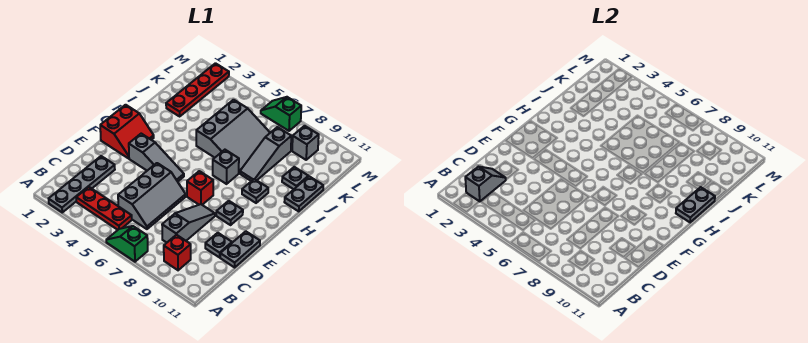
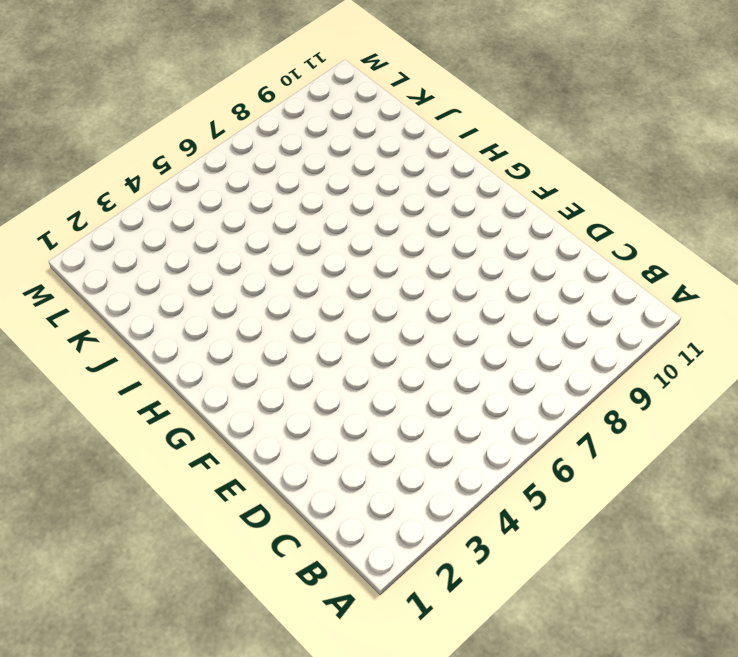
none -> grey 1x4 plate [49,156,115,212]
none -> green 1x2 slope [106,226,148,262]
none -> red 1x3 plate [76,187,132,230]

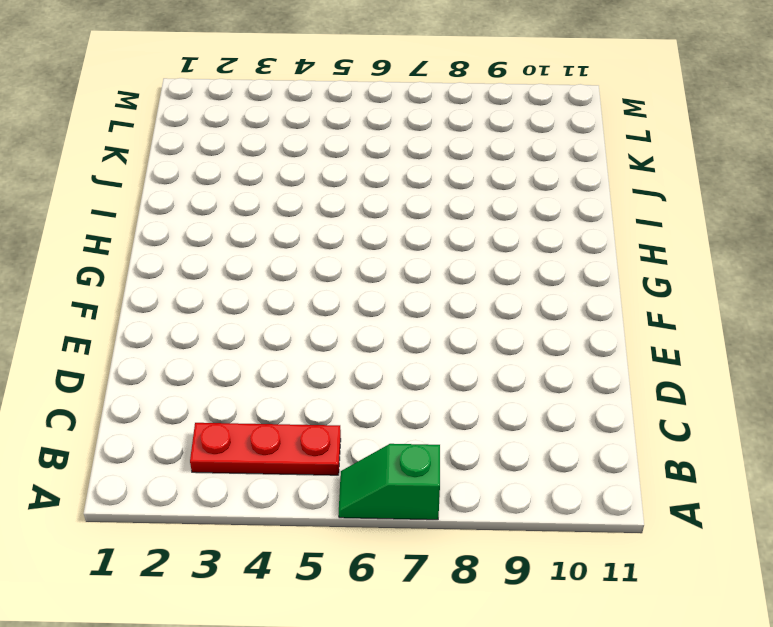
none -> grey 1x4 plate [49,156,115,212]
none -> red 1x1 brick [164,235,191,270]
none -> grey 2x3 slope [118,163,186,229]

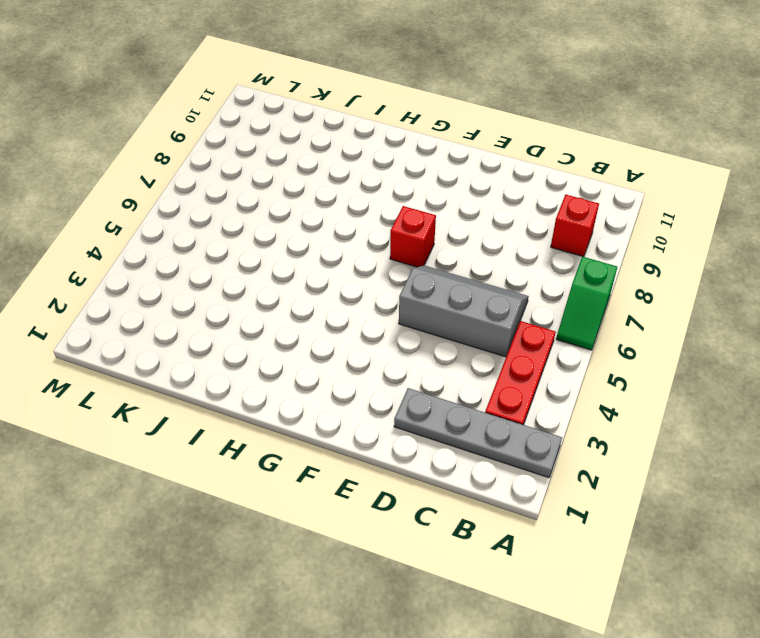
none -> grey 1x3 slope [162,204,215,243]
none -> grey 1x1 plate [205,233,232,257]
none -> grey 1x2 plate [220,231,260,267]

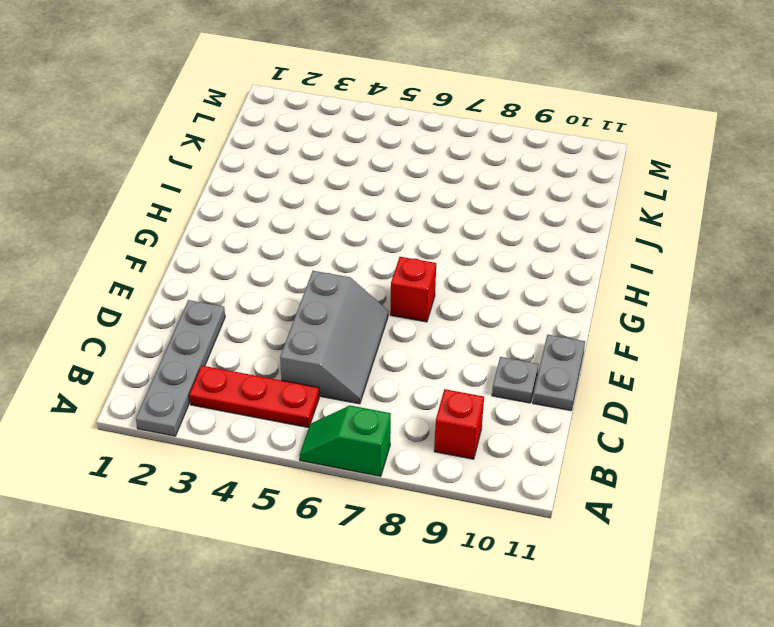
none -> grey 1x3 slope [162,204,215,243]
none -> red 2x2 slope [100,105,154,158]
none -> grey 1x3 slope [129,134,184,182]

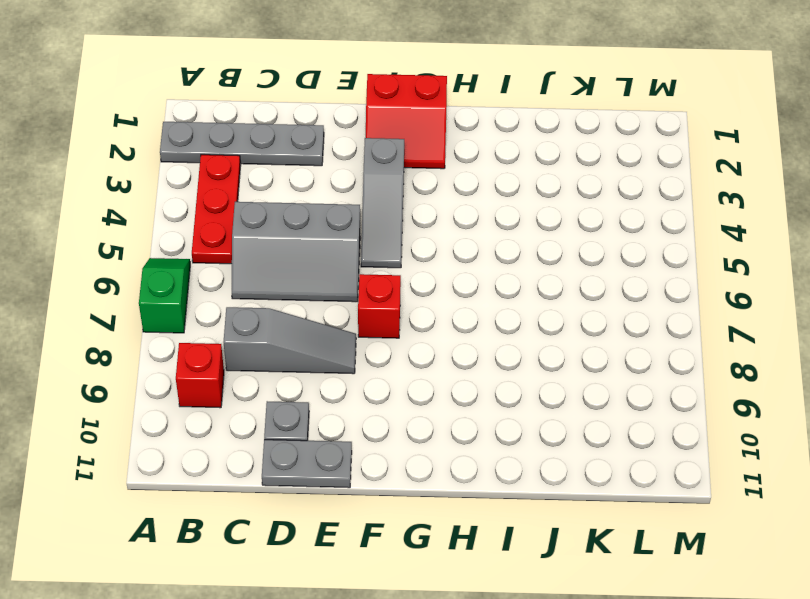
none -> grey 1x1 plate [216,201,243,225]
none -> grey 1x1 brick [213,150,239,184]
none -> grey 1x1 plate [242,179,268,203]

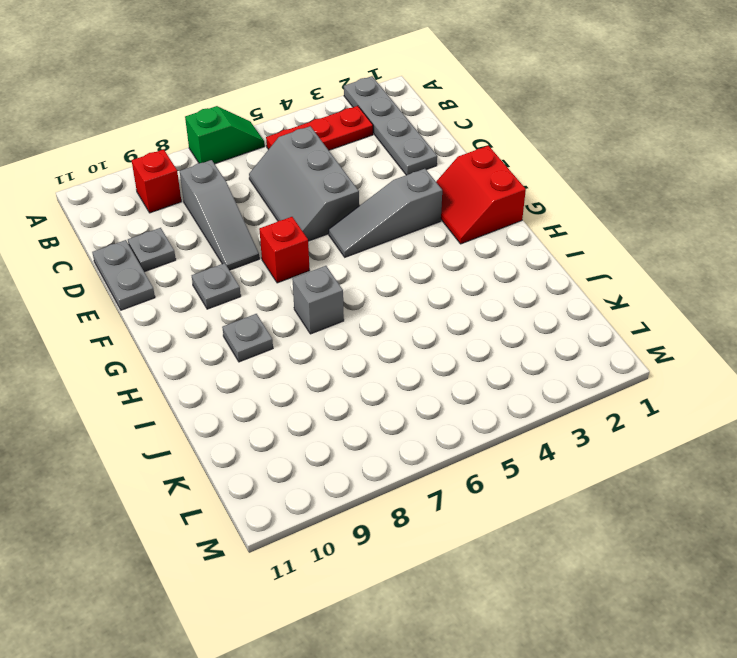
none -> grey 3x3 slope [196,100,270,173]
none -> grey 1x3 slope [240,127,291,181]
none -> grey 1x2 plate [285,176,323,211]

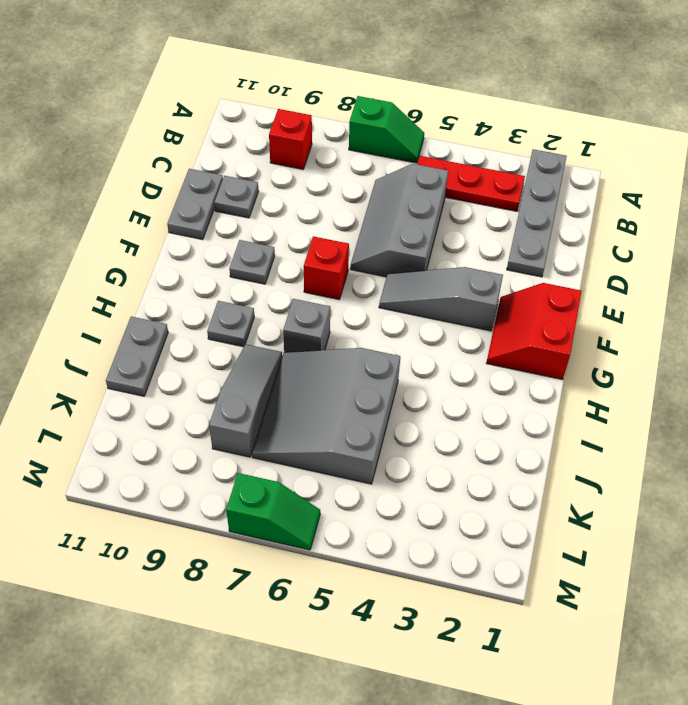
none -> grey 1x3 slope [162,204,215,243]
none -> red 1x4 plate [166,63,229,116]
none -> grey 1x1 plate [282,167,308,189]

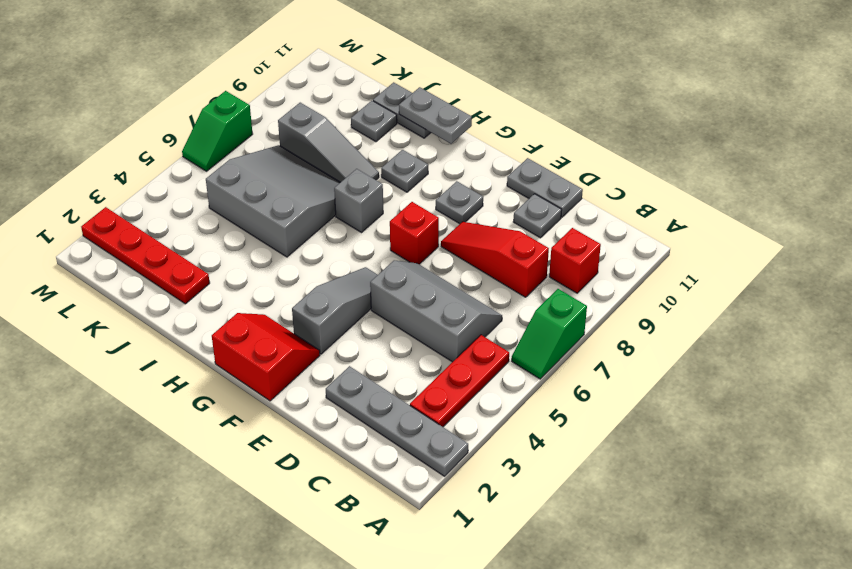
red 1x3 slope [441,222,549,297] -> grey 1x3 slope [162,204,215,243]
none -> grey 1x1 brick [292,126,319,160]
none -> grey 1x2 slope [465,167,506,201]

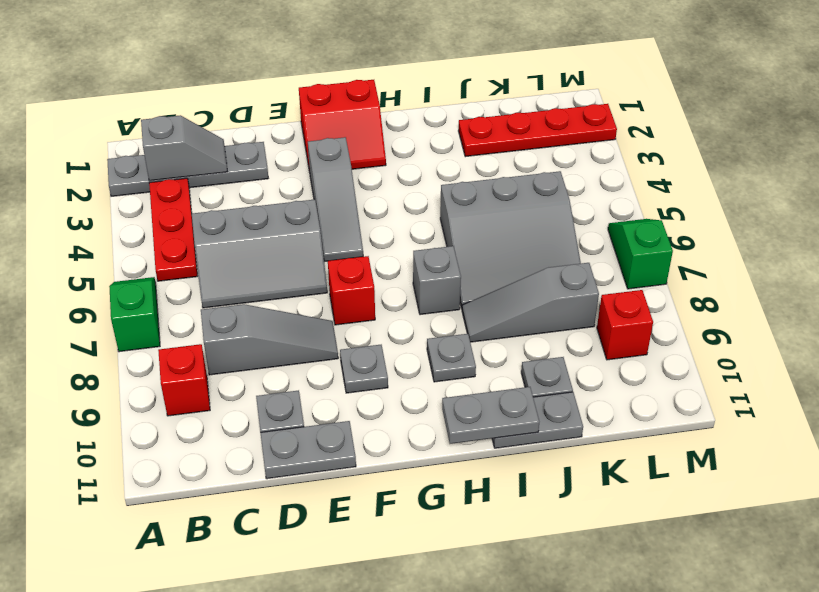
red 1x1 brick [597,290,653,360] -> grey 1x1 brick [292,126,319,160]

